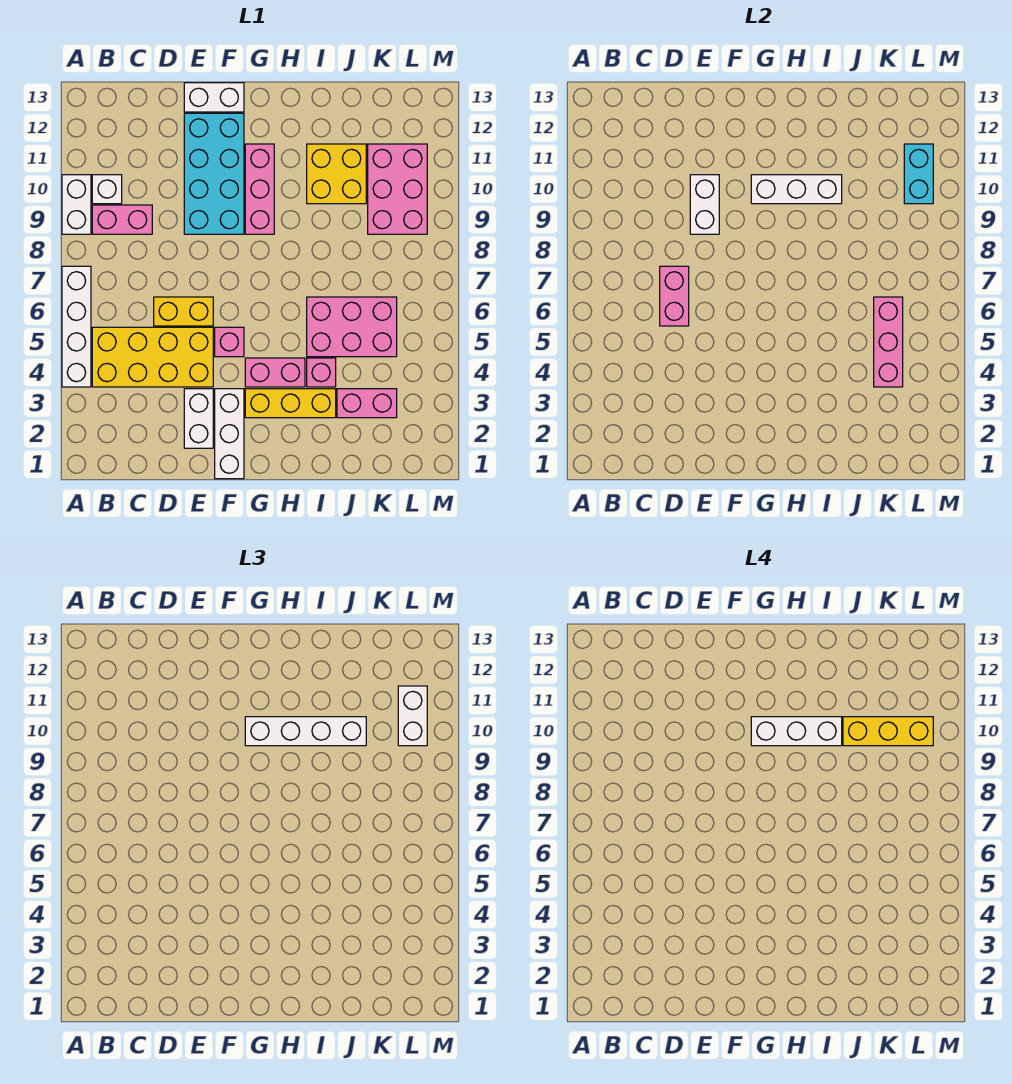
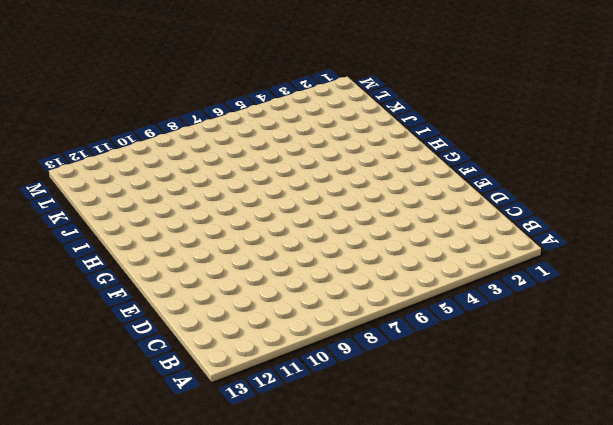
none -> white 1x4 brick [62,266,91,387]
none -> white 1x2 brick [62,175,91,234]
none -> yellow 2x4 brick [92,327,213,387]

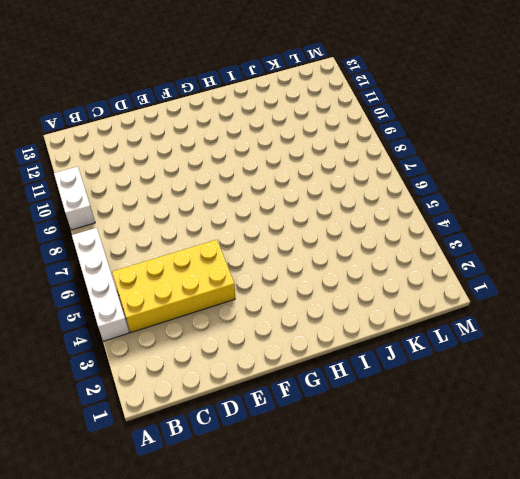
none -> pink 1x2 brick [92,205,152,234]
none -> white 1x1 brick [92,175,122,204]
none -> yellow 1x2 brick [154,297,213,326]

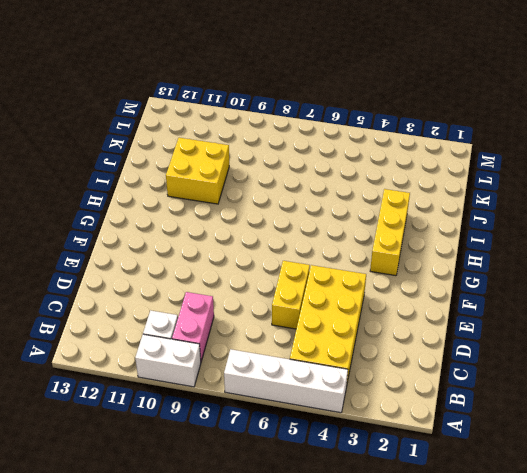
none -> white 1x2 brick [184,389,213,448]
none -> cyan 2x4 brick [184,113,244,234]
none -> white 1x2 brick [184,83,244,112]

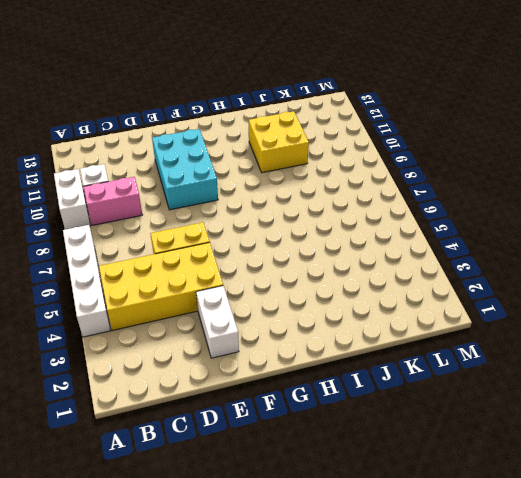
cyan 2x3 brick [152,129,218,210] -> cyan 2x4 brick [184,113,244,234]
none -> white 1x2 brick [184,83,244,112]
none -> white 1x3 brick [215,389,244,479]
none -> pink 1x1 brick [215,327,244,357]

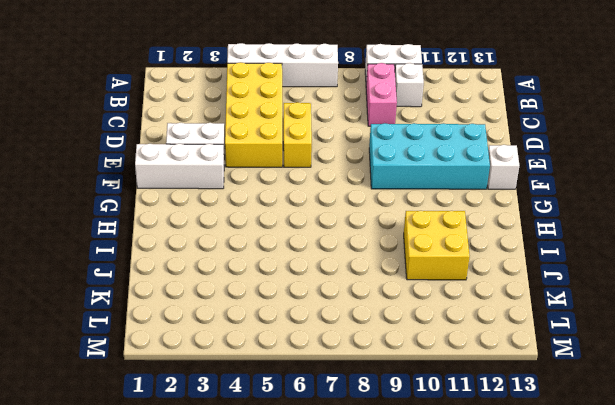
white 1x1 brick [487,145,519,189] -> white 1x2 brick [184,83,244,112]
none -> pink 1x1 brick [215,327,244,357]
none -> yellow 1x3 brick [245,389,336,418]
none -> pink 1x2 brick [245,358,305,387]

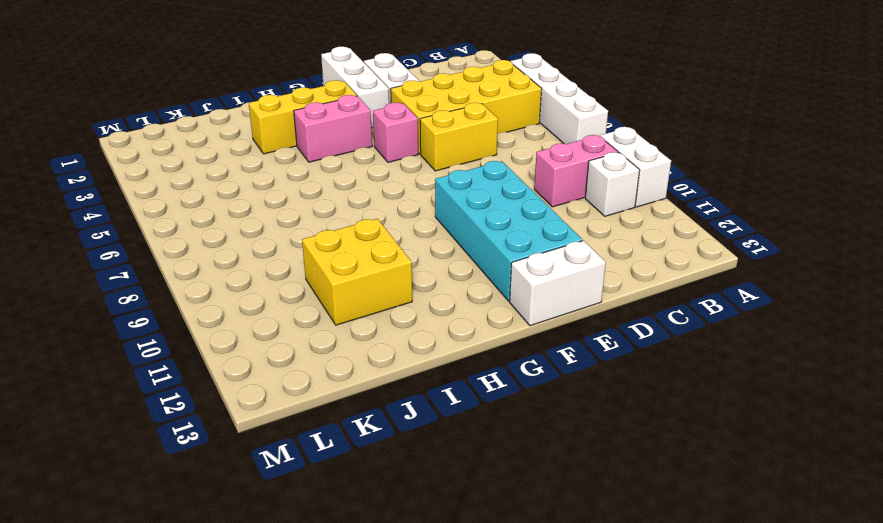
none -> pink 1x3 brick [245,144,274,234]
none -> pink 1x1 brick [307,358,336,387]
none -> pink 2x3 brick [307,297,397,357]

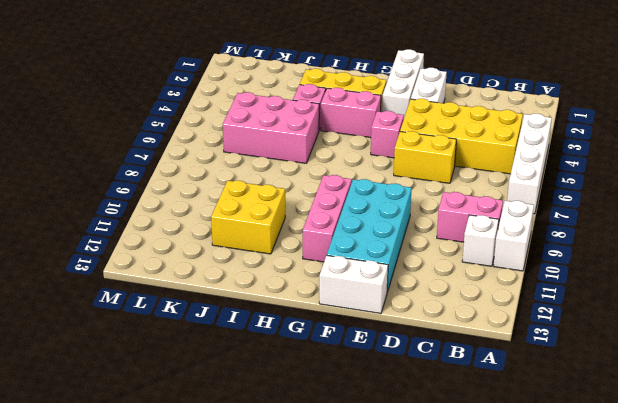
none -> pink 1x2 brick [337,389,397,418]
none -> pink 2x3 brick [368,144,427,234]
none -> pink 1x2 brick [660,266,689,326]

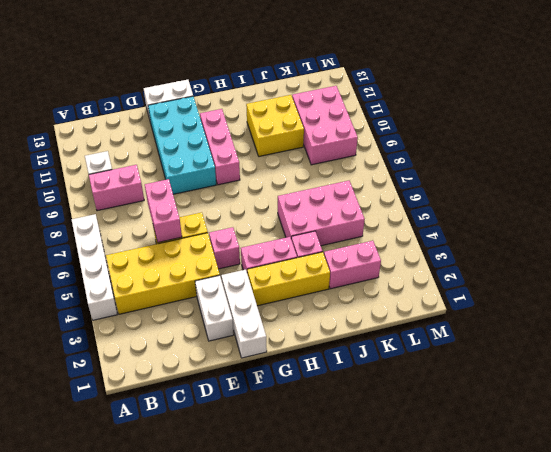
none -> white 1x2 brick [62,175,91,234]
none -> white 1x2 brick [690,175,719,234]
none -> white 1x3 brick [751,175,842,204]

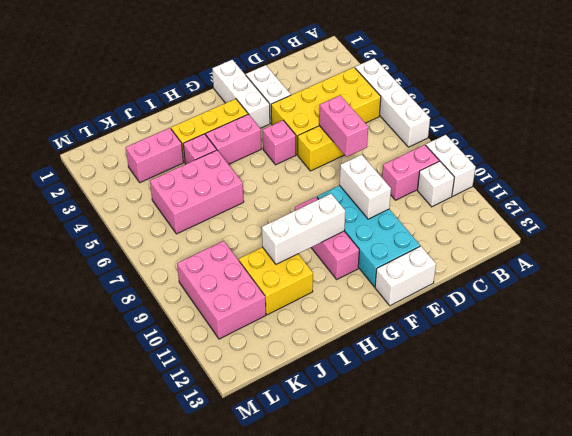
none -> pink 1x3 brick [874,297,903,387]
none -> cyan 1x2 brick [904,144,933,204]
none -> white 1x4 brick [245,717,366,746]

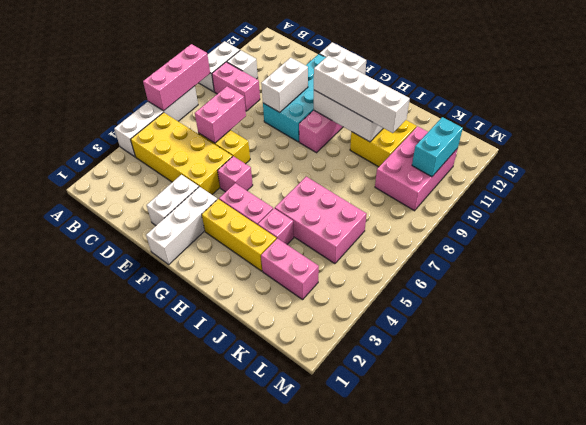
pink 1x3 brick [143,44,210,111] -> pink 1x3 brick moved to [874,297,903,387]
none -> white 1x2 brick [398,686,427,746]
none -> white 1x3 brick [751,717,842,746]
none -> yellow 1x3 brick [843,717,933,746]

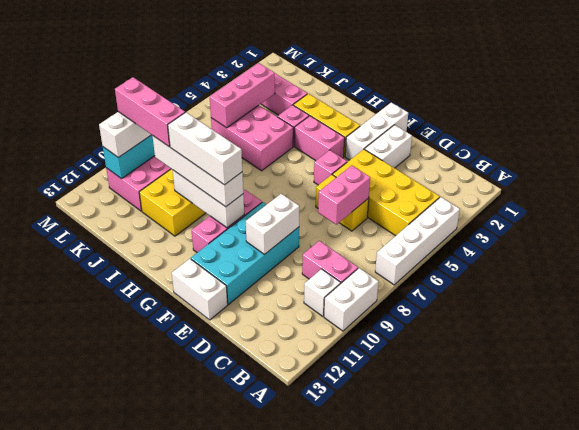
pink 1x3 brick [115,77,185,147] -> yellow 1x3 brick [843,717,933,746]

